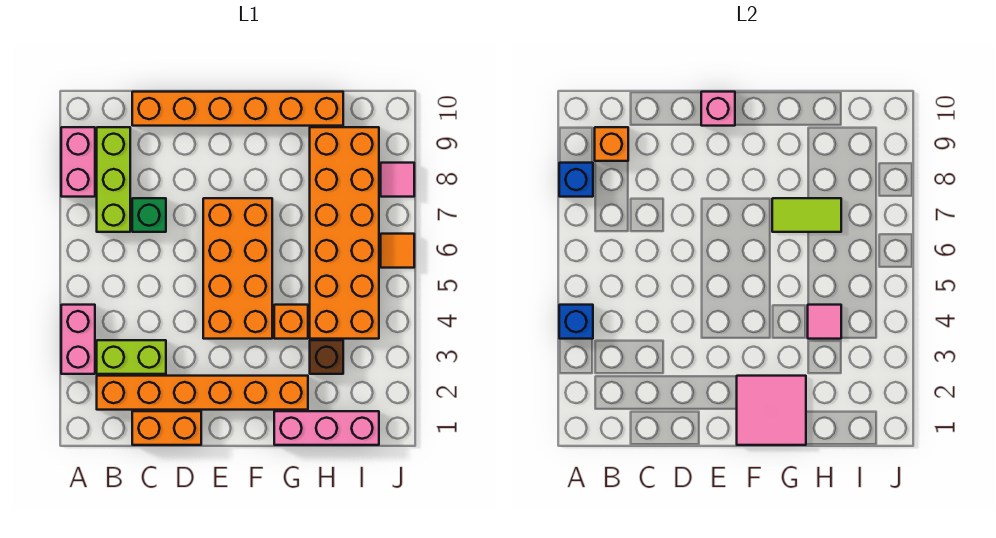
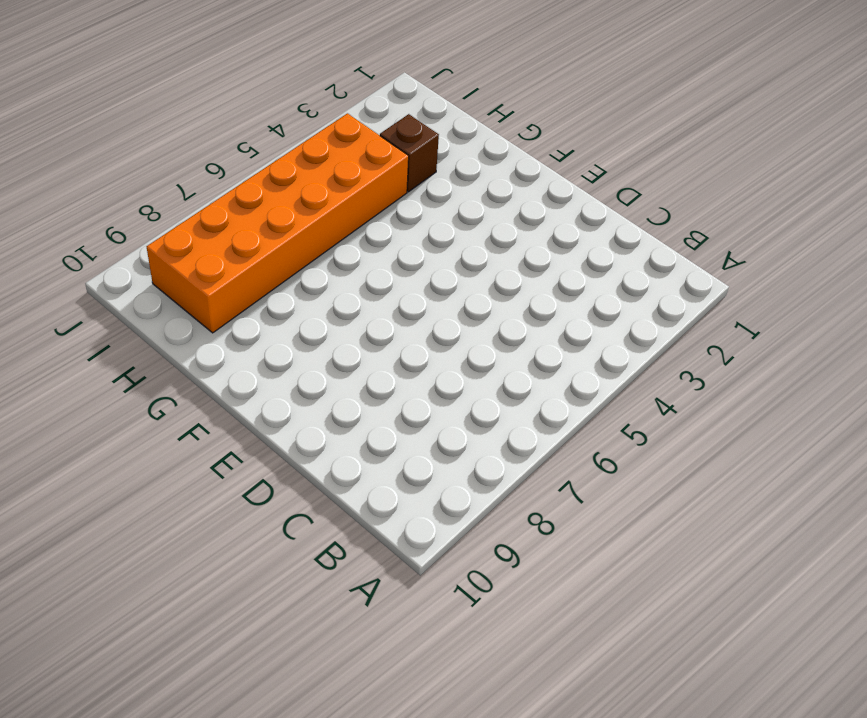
none -> pink 1x2 brick [61,305,95,374]
none -> pink 1x2 brick [61,127,95,197]
none -> orange 1x6 brick [97,376,308,410]

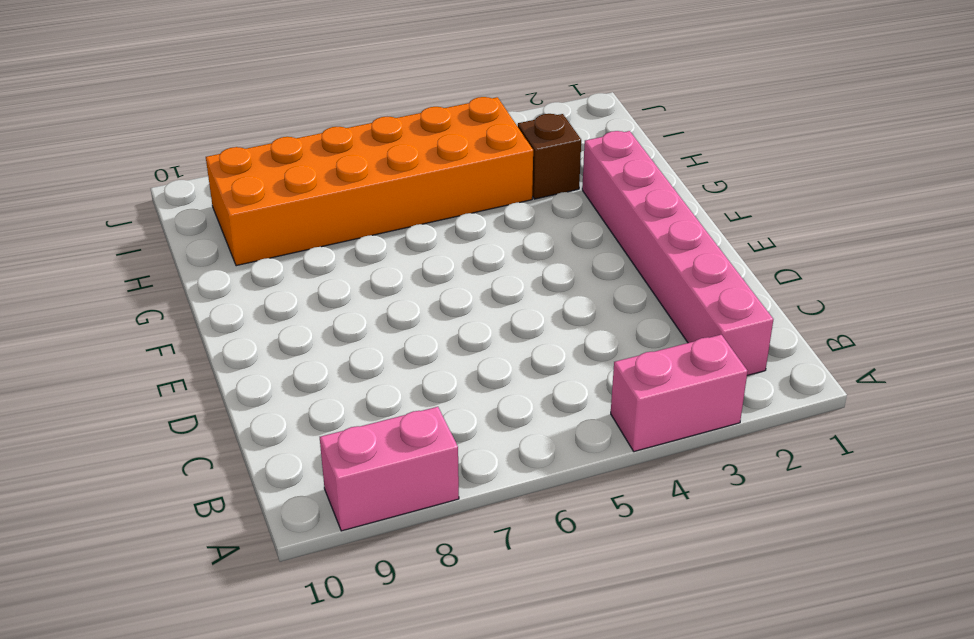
pink 1x6 brick [582,131,773,375] -> orange 1x6 brick [97,376,308,410]
none -> lime 1x2 brick [97,340,166,374]
none -> lime 1x3 brick [97,127,130,232]
none -> orange 1x2 brick [132,411,201,445]

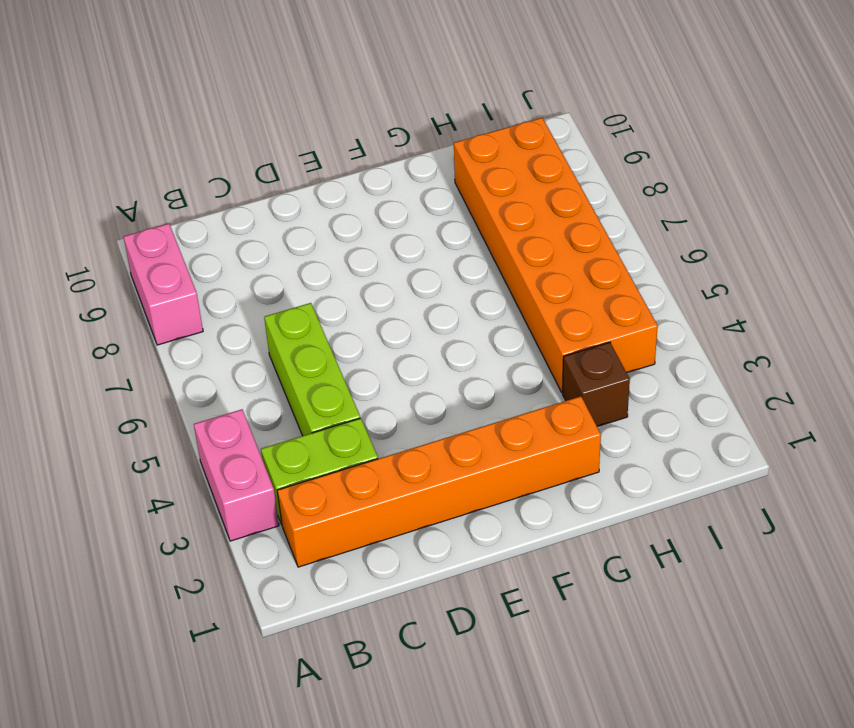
lime 1x3 brick [264,303,360,436] -> lime 1x3 brick moved to [97,127,130,232]
none -> orange 1x2 brick [132,411,201,445]
none -> green 1x1 brick [132,198,166,232]
none -> orange 1x6 brick [132,92,343,126]

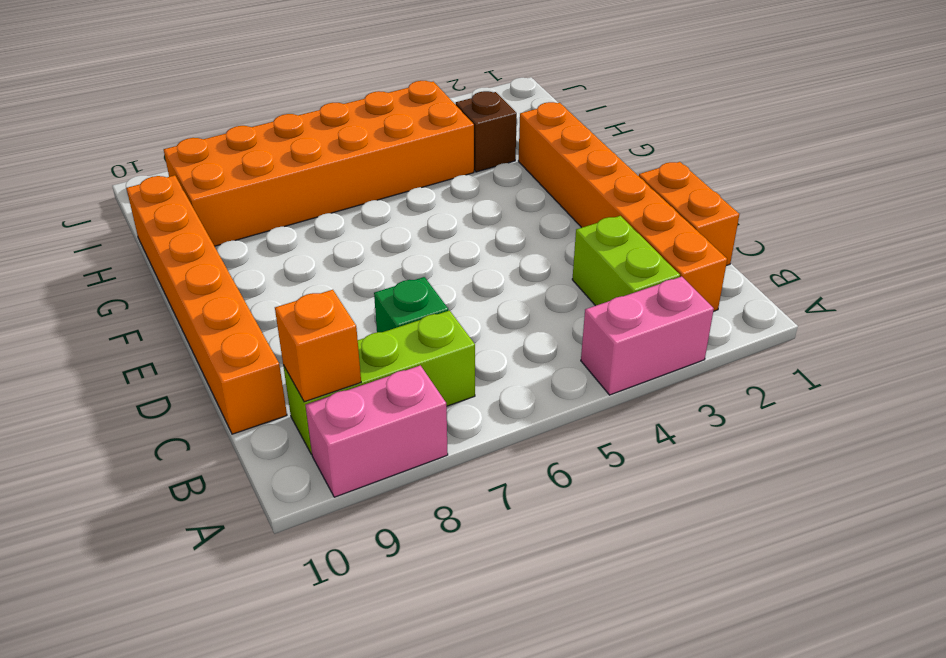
none -> orange 2x4 brick [203,198,272,339]
none -> pink 1x3 brick [274,411,379,445]
none -> orange 1x1 brick [274,305,308,339]

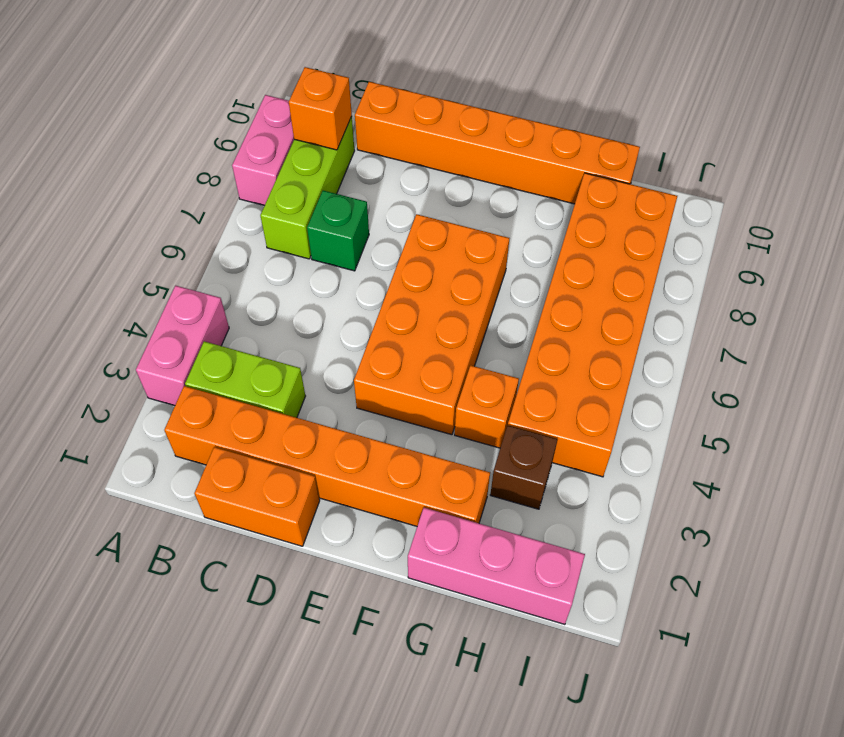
none -> orange 1x1 tile [381,234,414,268]
none -> pink 1x1 tile [381,163,414,197]
none -> blue 1x1 brick [559,305,593,339]

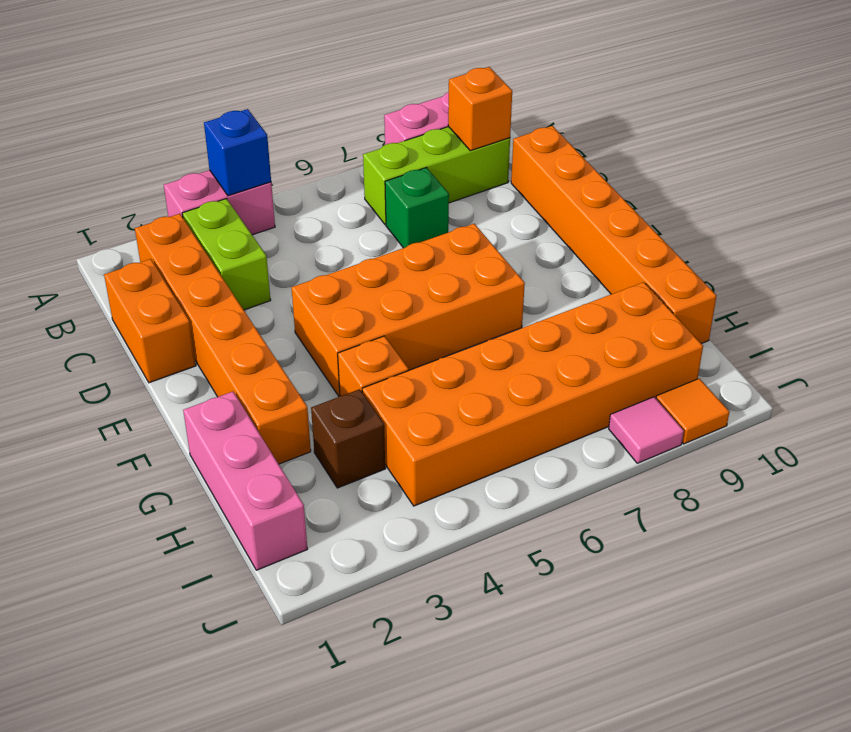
orange 1x1 tile [656,378,729,444] -> orange 1x1 tile moved to [381,234,414,268]
none -> blue 1x1 brick [559,163,593,197]
none -> pink 1x1 brick [701,92,735,126]
none -> pink 2x2 tile [737,376,806,445]

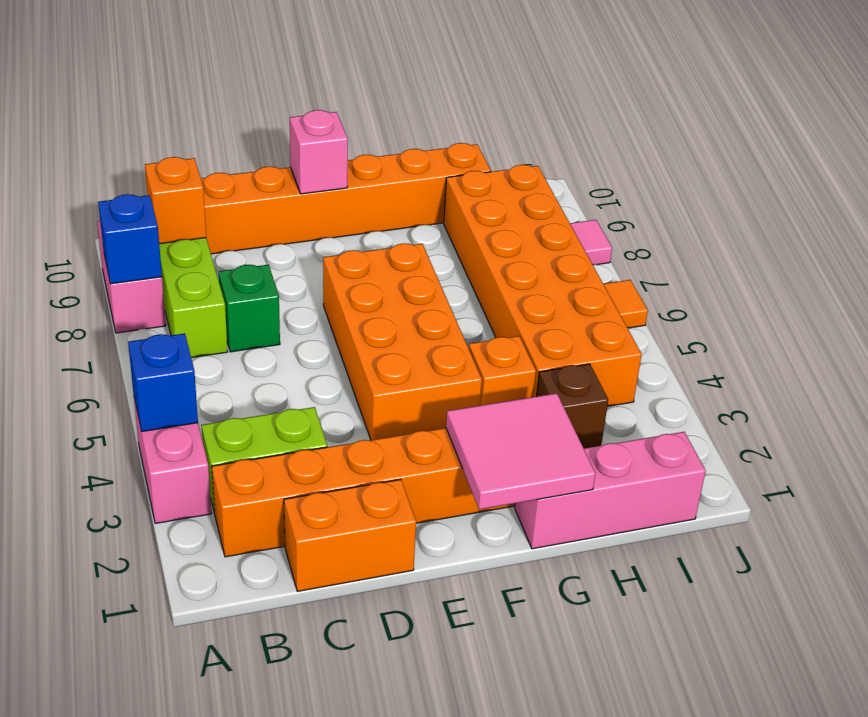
none -> lime 1x2 tile [772,198,841,232]
none -> pink 1x1 tile [808,305,841,339]

